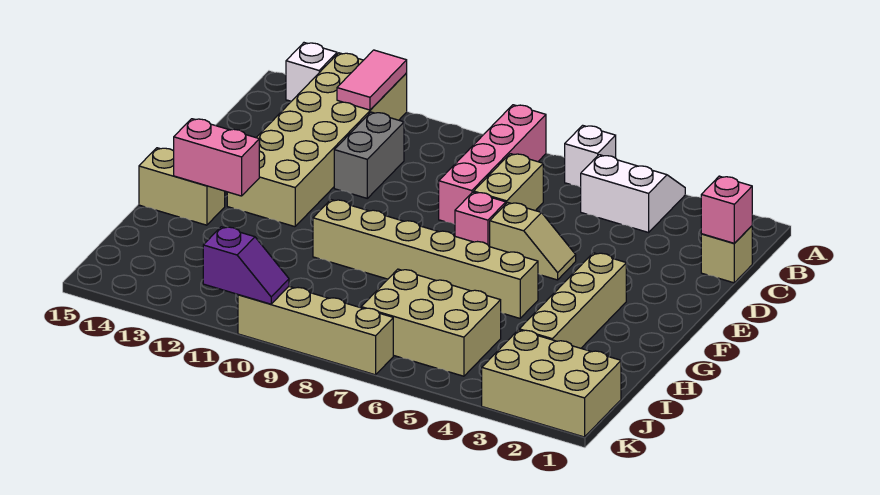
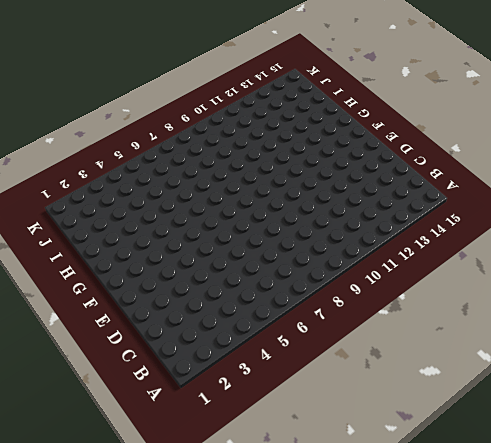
none -> white 2x2 slope [581,155,685,232]
none -> white 1x1 brick [565,125,616,187]
none -> pink 1x4 brick [439,105,546,224]

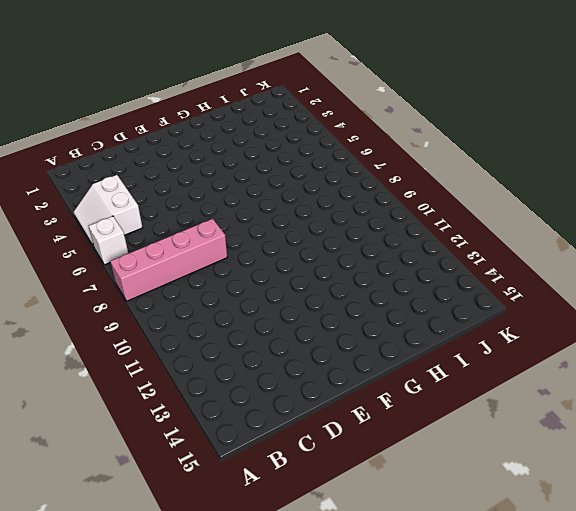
none -> tan 2x6 brick [227,53,407,227]
none -> white 1x1 brick [286,43,337,101]
none -> tan 1x1 brick [701,226,752,283]

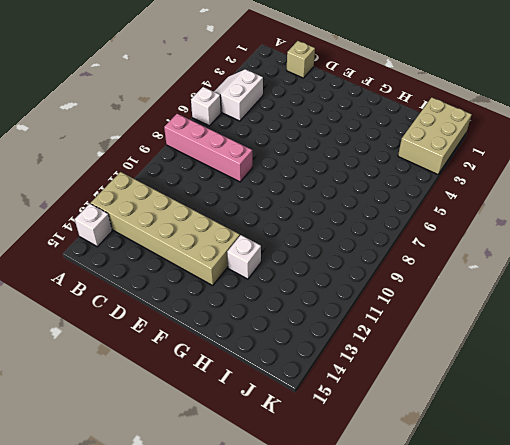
white 1x1 brick [227,235,261,279] -> none
none -> tan 1x2 brick [474,154,543,211]
none -> grey 1x2 brick [334,112,404,198]
none -> tan 1x2 slope [490,202,576,280]

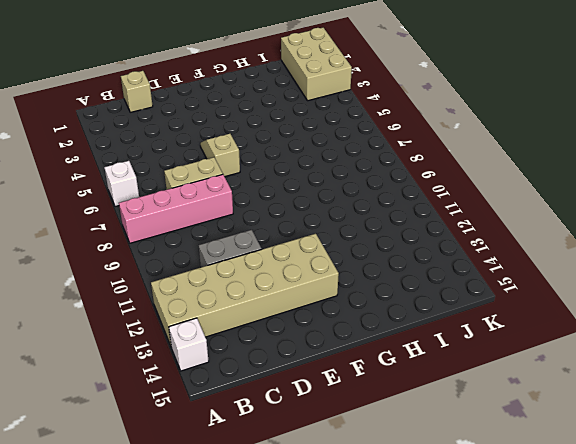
none -> white 2x2 slope [581,155,685,232]
none -> pink 1x1 brick [455,192,506,247]
none -> tan 1x4 brick [519,253,626,348]

